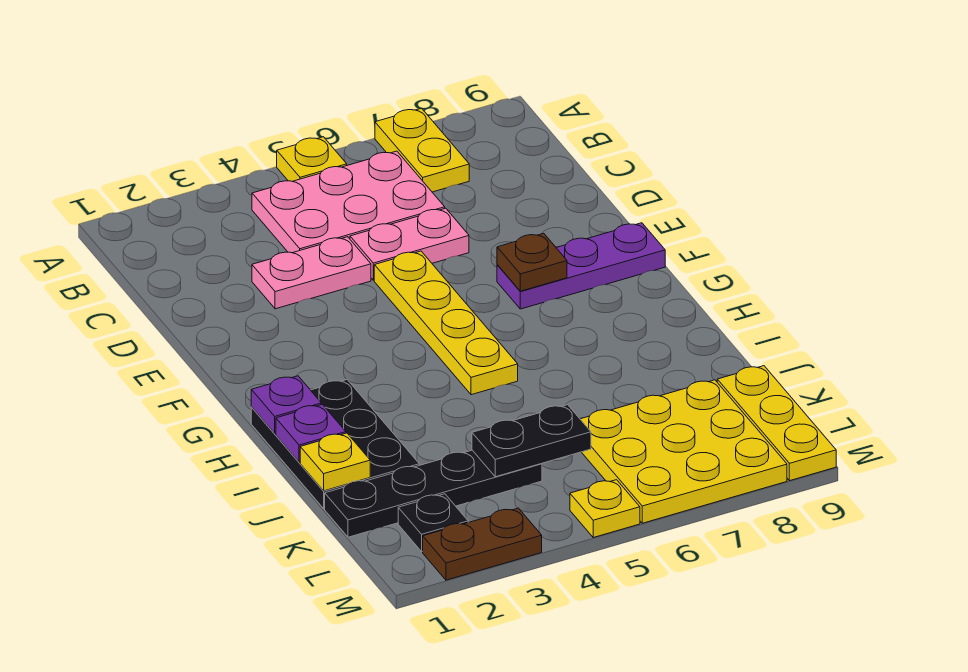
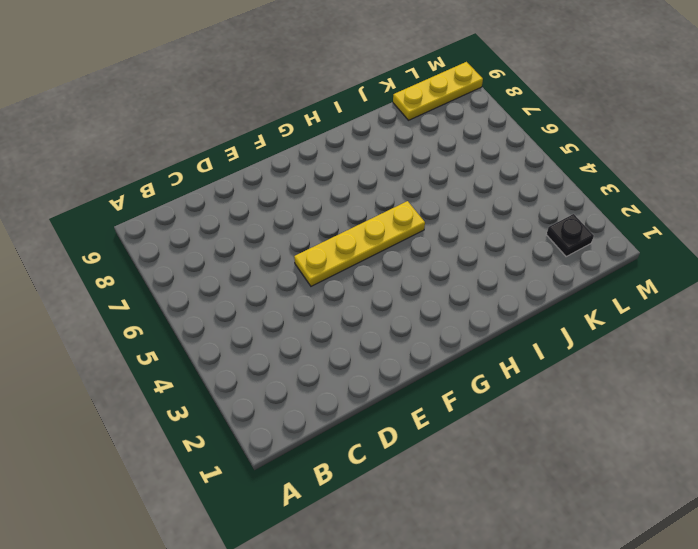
none -> yellow 1x1 plate [277,137,347,181]
none -> yellow 1x2 plate [375,108,469,192]
none -> pink 2x3 plate [252,151,445,253]

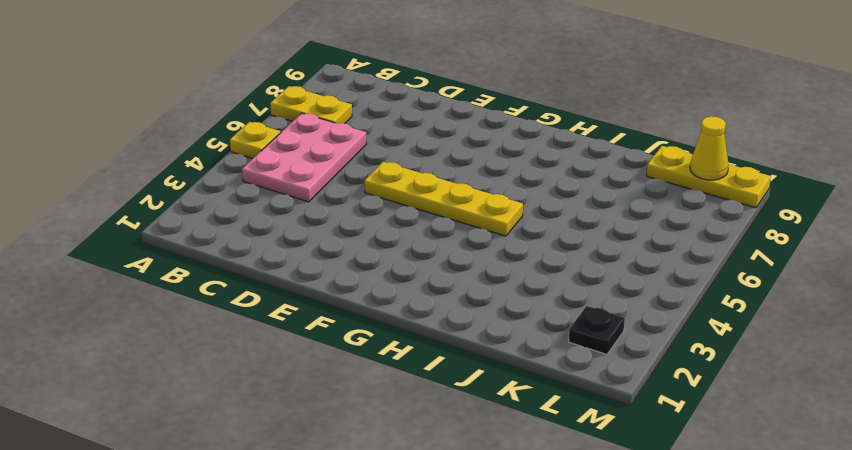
yellow 1x1 cone [690,117,729,180] -> none
none -> pink 1x2 plate [252,237,371,309]
none -> pink 1x2 plate [350,208,469,280]
none -> purple 1x3 plate [497,223,665,309]

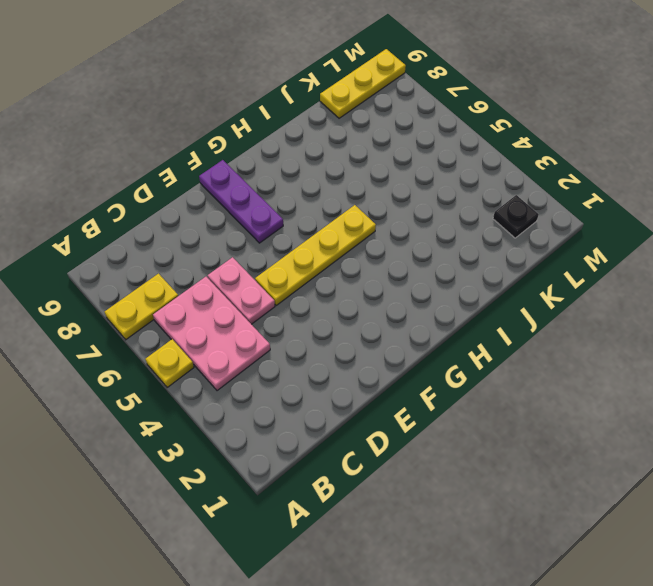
none -> pink 1x2 plate [252,237,371,309]
none -> black 2x3 plate [251,380,419,509]
none -> black 1x4 plate [325,450,542,537]

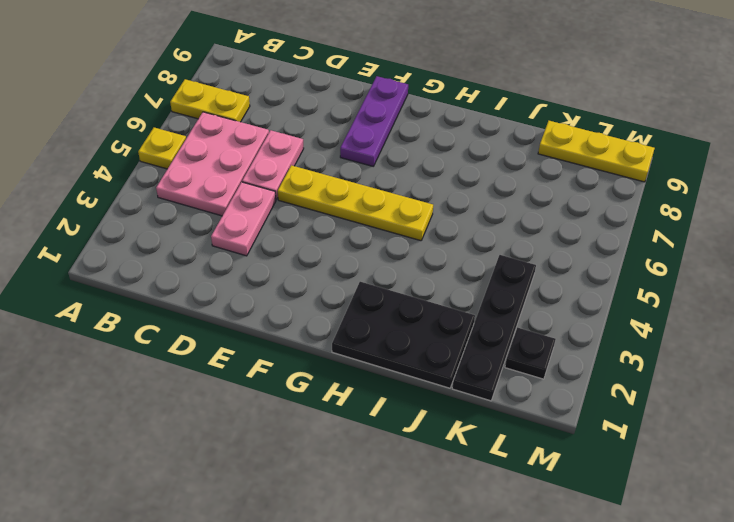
none -> yellow 3x3 plate [580,380,787,523]
none -> brown 1x2 plate [423,508,542,580]
none -> yellow 1x1 plate [570,480,640,537]

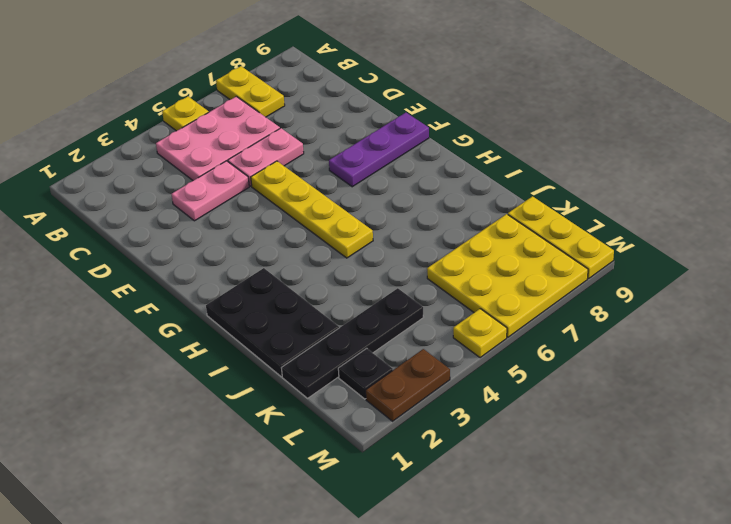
none -> brown 1x1 plate [497,233,567,291]
none -> purple 1x1 plate [251,376,321,434]
none -> purple 1x1 plate [276,405,346,462]

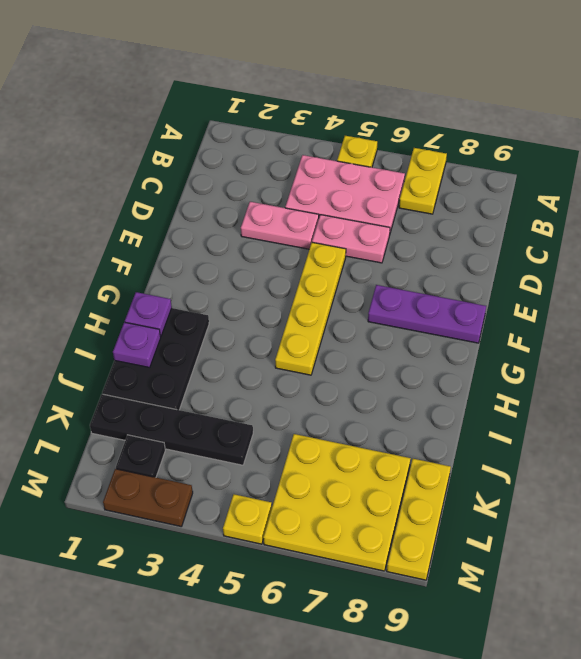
none -> brown 1x1 plate [497,233,567,291]
none -> yellow 1x1 plate [300,433,370,491]
none -> black 1x2 plate [472,405,591,477]

